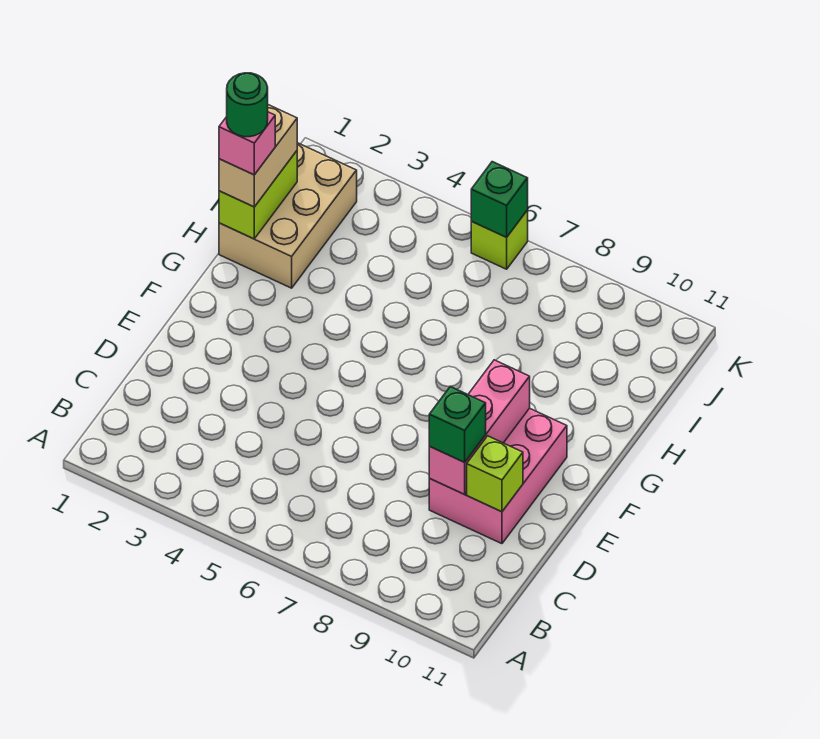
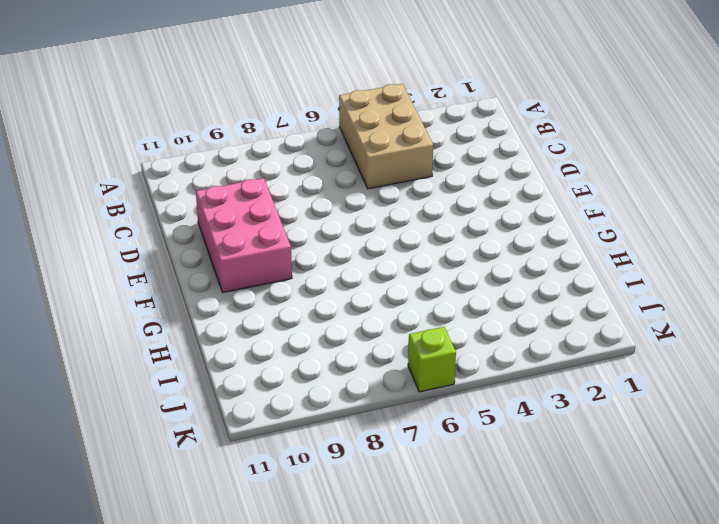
tan 2x3 brick [339,84,433,189] -> tan 2x3 brick moved to [219,143,357,288]
none -> pink 1x3 brick [429,360,530,494]
none -> lime 1x1 brick [467,436,523,512]

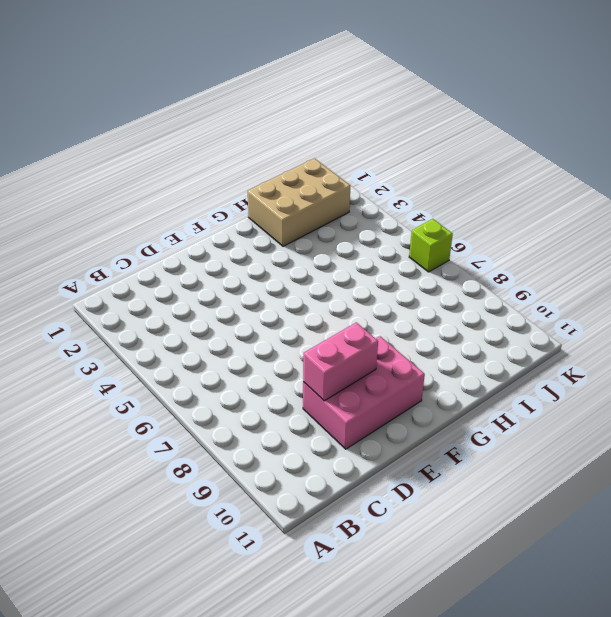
pink 1x2 brick [303,322,378,401] -> pink 1x3 brick [429,360,530,494]
none -> lime 1x1 brick [467,436,523,512]
none -> lime 1x2 brick [219,151,297,239]

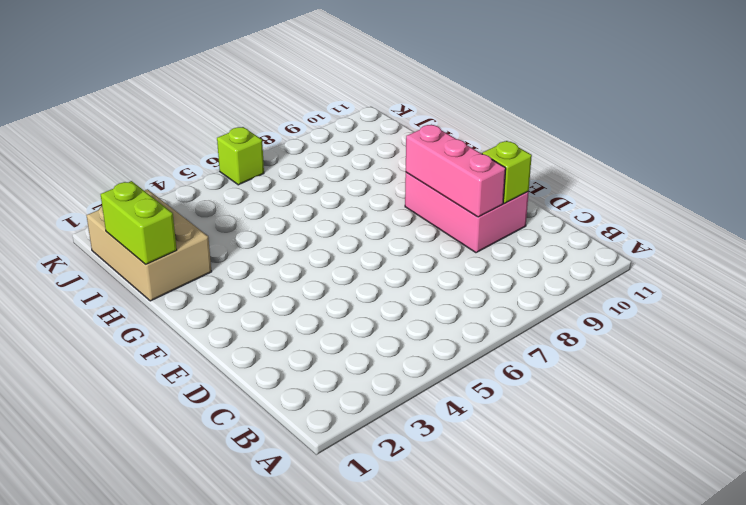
none -> green 1x1 brick [471,162,528,237]
none -> green 1x1 brick [429,386,486,462]

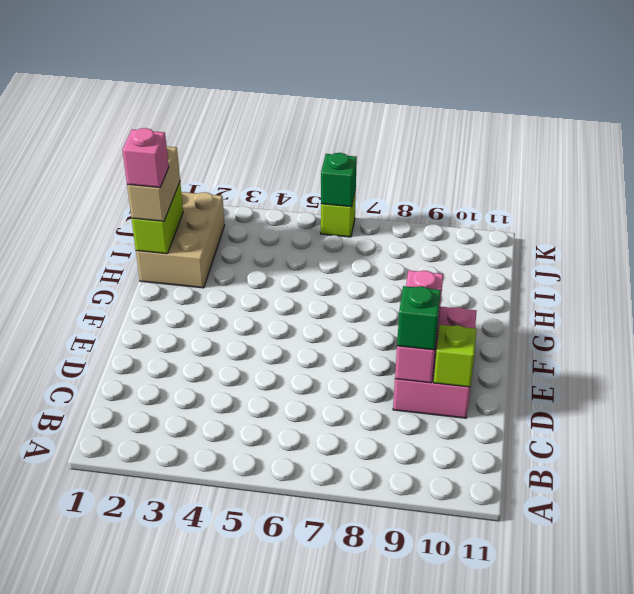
none -> green 1x1 round brick [227,73,268,137]

